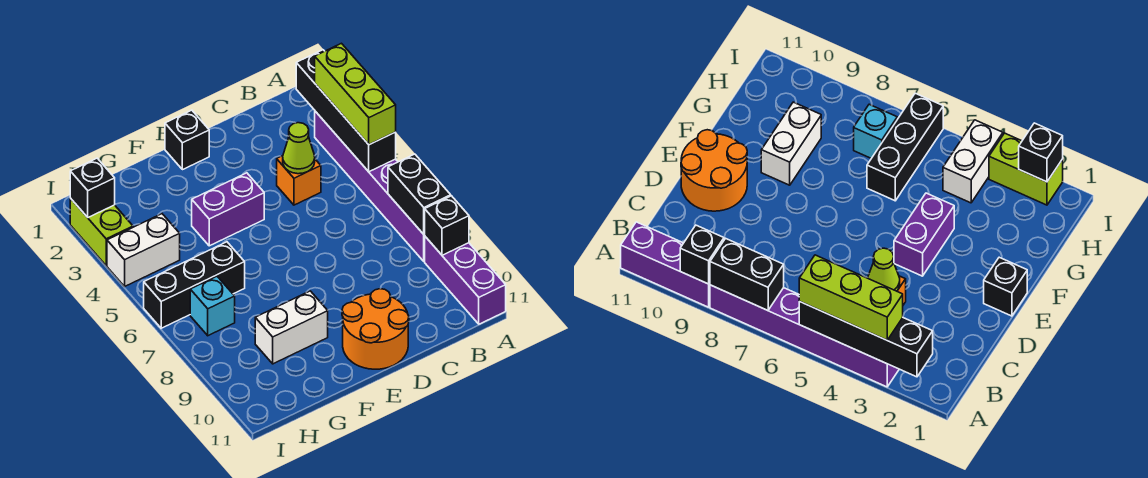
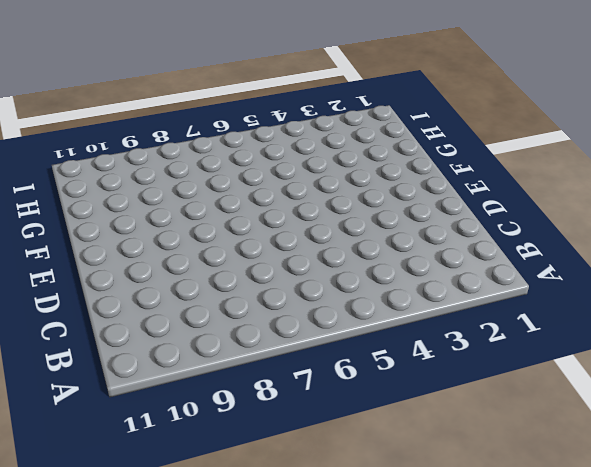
none -> purple 1x6 brick [315,111,425,261]
none -> purple 1x3 brick [425,237,506,324]
none -> orange 1x1 brick [277,156,321,205]

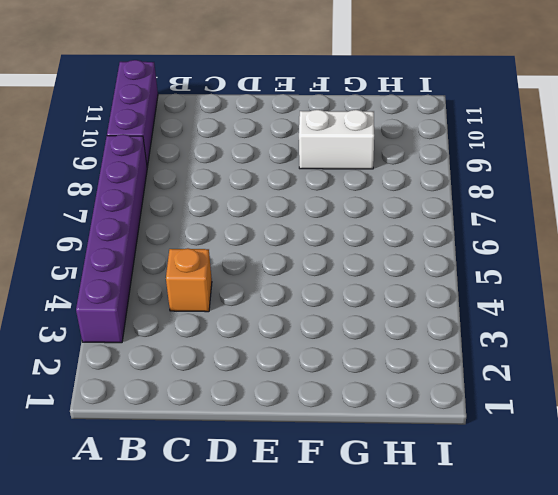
none -> orange 2x2 round brick [342,289,409,369]
none -> black 1x1 brick [165,110,209,170]
none -> purple 1x2 brick [192,173,264,246]

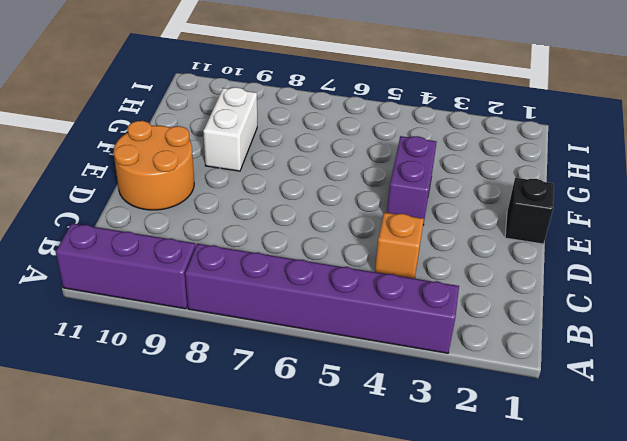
none -> black 1x3 brick [144,242,245,328]
none -> white 1x2 brick [107,214,180,286]
none -> cyan 1x1 brick [190,276,235,336]

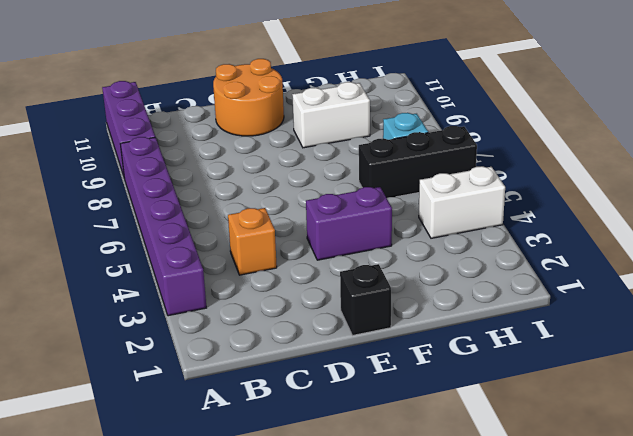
none -> lime 1x2 brick [70,198,133,266]
none -> black 1x4 brick [296,50,396,172]
none -> black 1x2 brick [388,154,451,234]

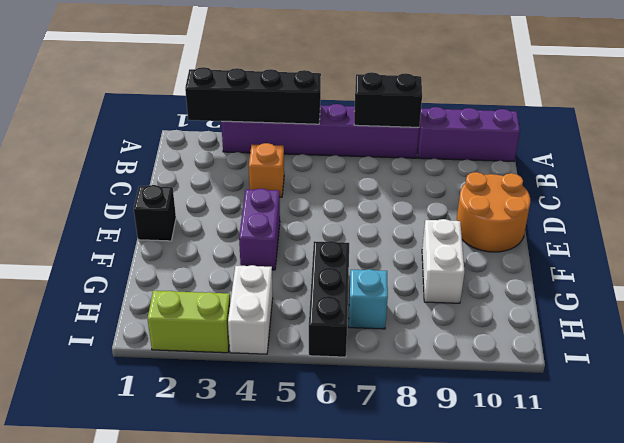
none -> black 1x1 brick [424,196,469,255]
none -> lime 1x1 cone [283,123,315,174]
none -> black 1x1 brick [70,158,115,217]

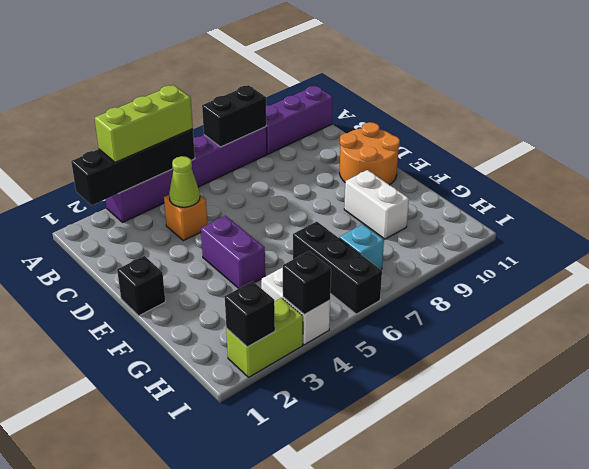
black 1x1 brick [283,251,331,315] -> black 1x1 brick moved to [424,196,469,255]

